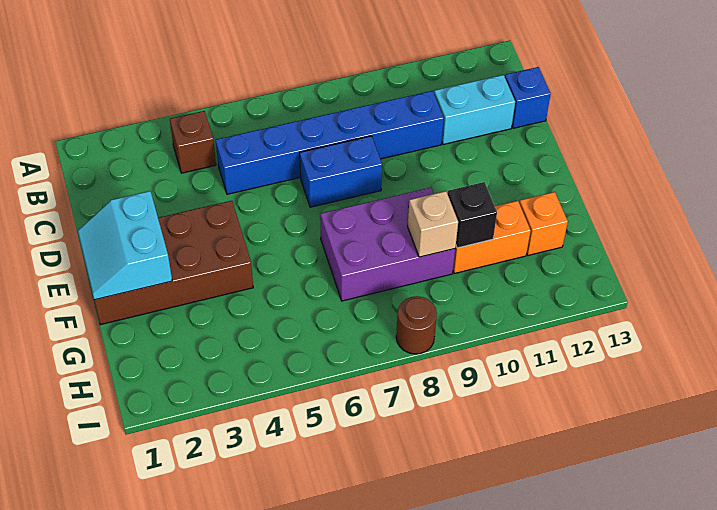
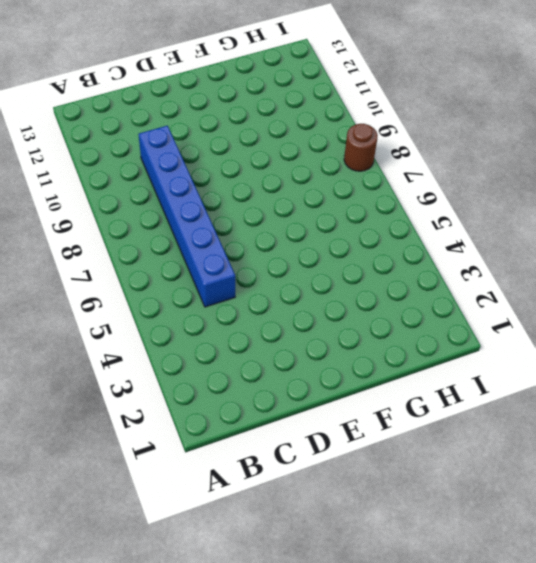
none -> brown 1x1 brick [170,111,216,173]
none -> cyan 1x2 brick [434,75,515,144]
none -> blue 1x1 brick [505,67,551,128]

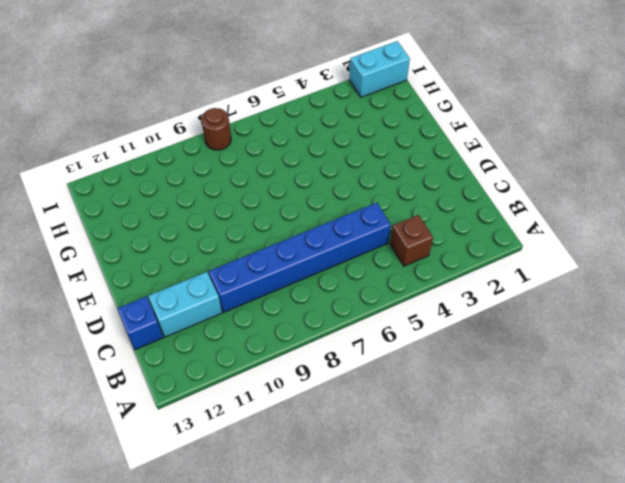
cyan 1x2 brick [349,41,410,97] -> none
none -> blue 1x2 brick [300,136,382,207]
none -> brown 2x4 brick [94,201,253,325]
none -> purple 2x3 brick [320,188,455,301]

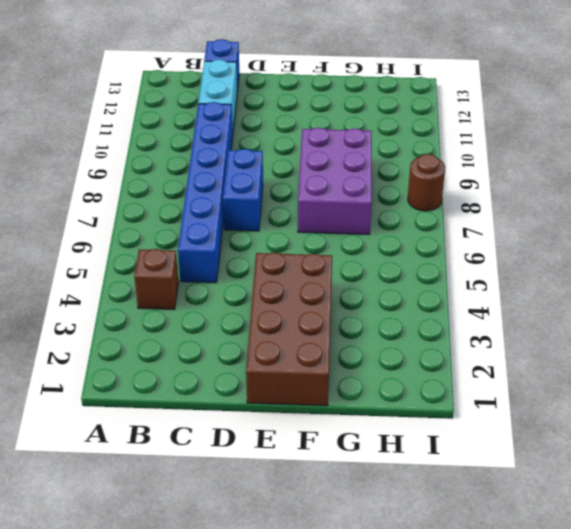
none -> orange 1x2 brick [453,201,531,273]
none -> orange 1x1 brick [519,192,568,255]
none -> cyan 2x2 slope [78,191,172,300]

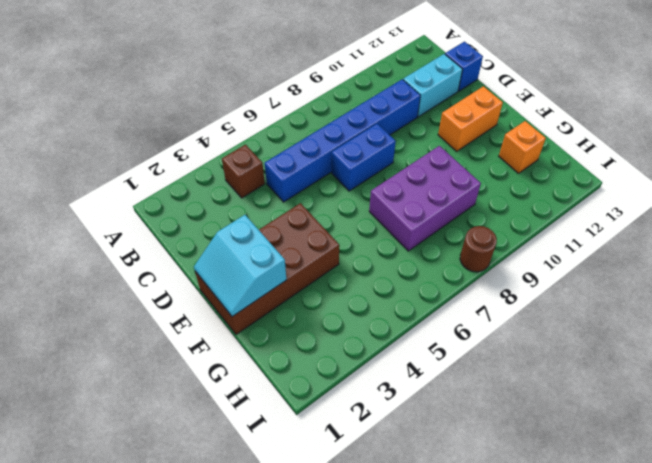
orange 1x2 brick [438,86,503,151] -> orange 1x2 brick moved to [453,201,531,273]
none -> tan 1x1 brick [408,191,458,257]
none -> black 1x1 brick [448,182,497,248]

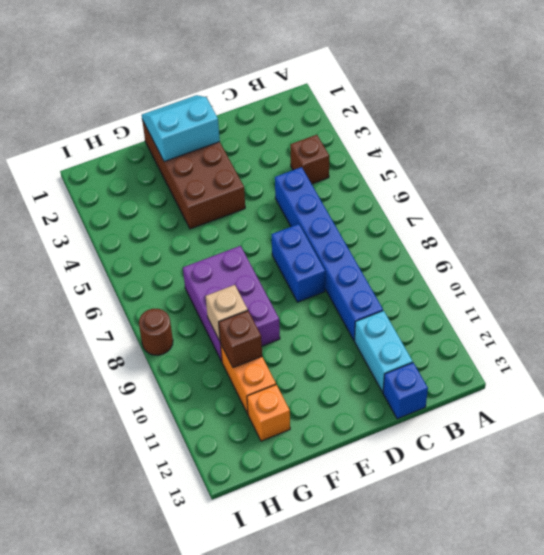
brown 1x1 brick [219,311,262,368] -> black 1x1 brick [448,182,497,248]

